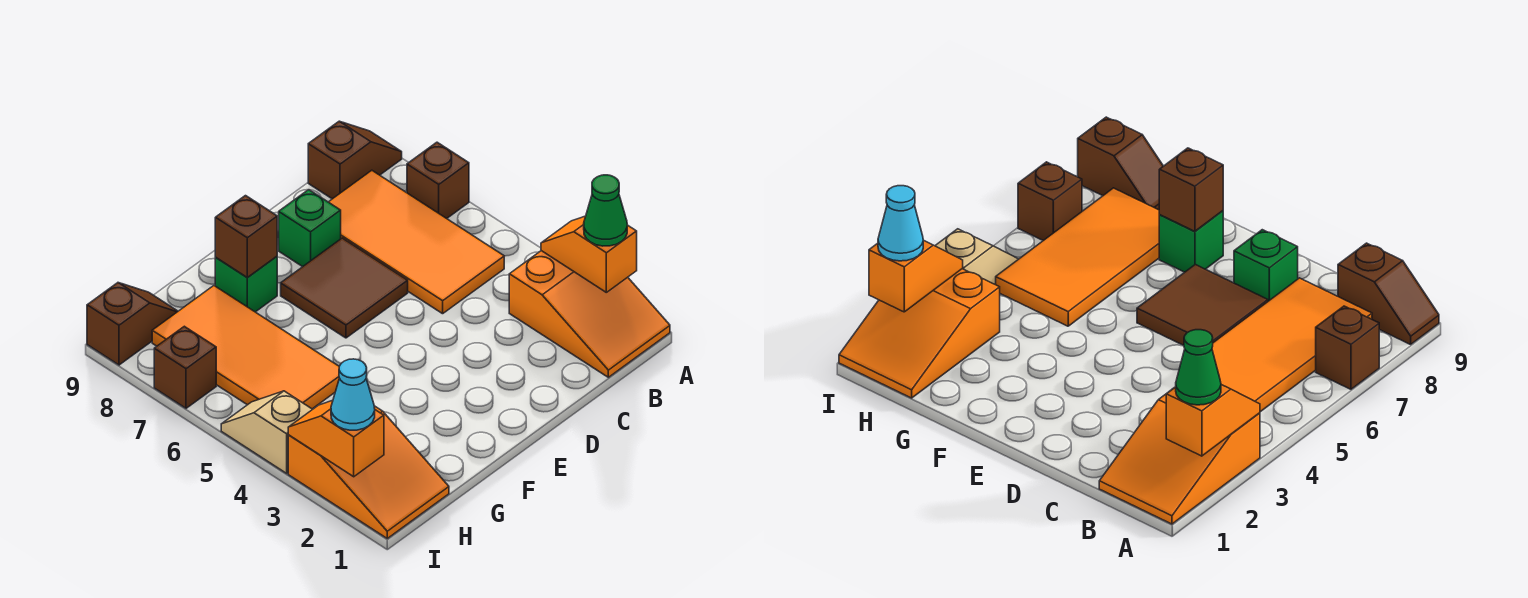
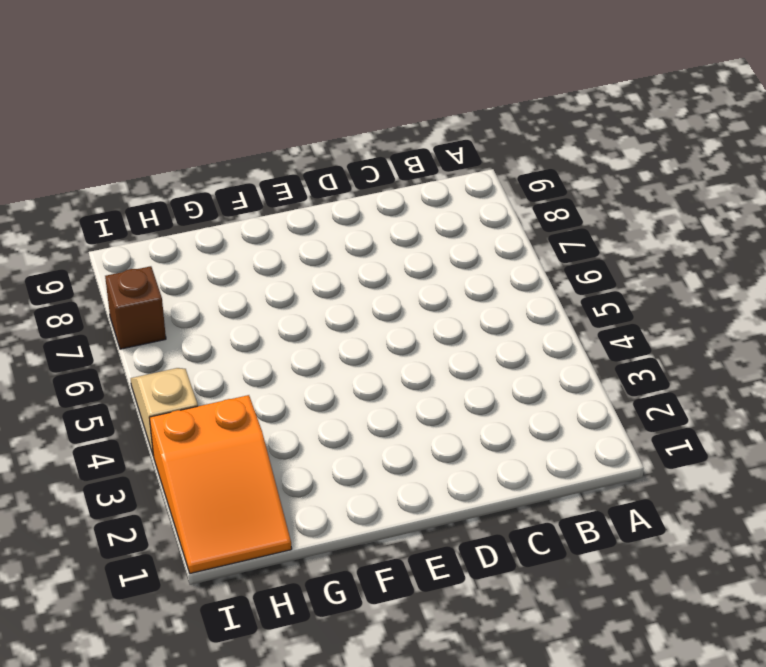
none -> orange 2x3 slope [509,251,670,377]
none -> brown 1x1 brick [407,142,469,219]
none -> brown 1x2 slope [308,121,402,199]

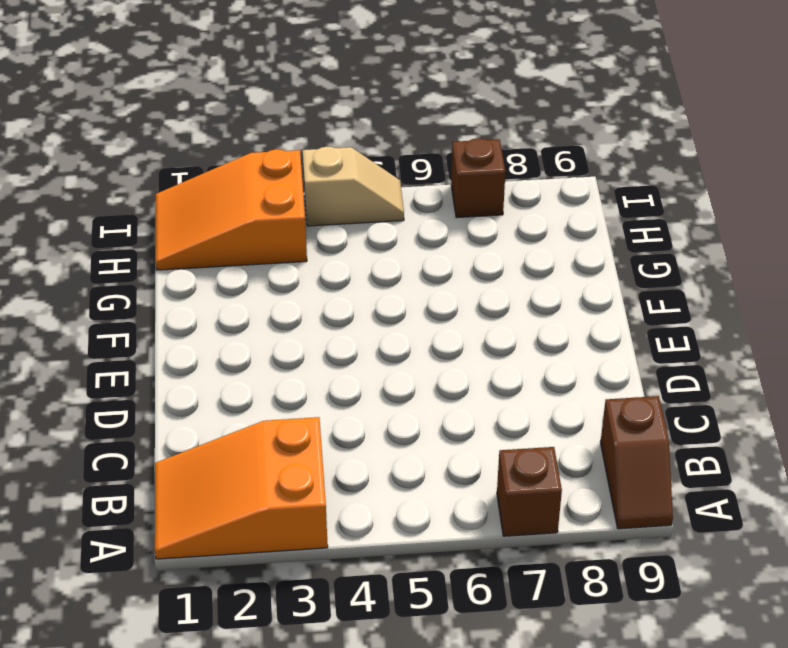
none -> orange 2x4 tile [329,170,504,314]
none -> brown 2x2 tile [281,238,408,338]
none -> green 1x1 brick [279,190,341,267]

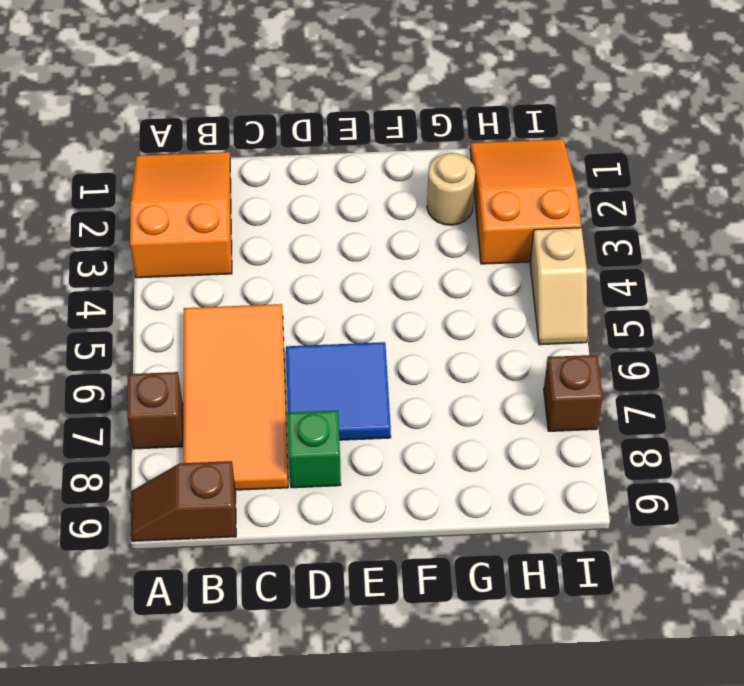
blue 2x2 tile [286,342,391,440] -> brown 2x2 tile [281,238,408,338]
tan 1x1 round brick [427,153,475,225] -> none
none -> green 1x1 brick [215,256,277,312]
none -> orange 2x4 tile [152,286,339,409]
none -> brown 1x2 slope [87,283,178,365]

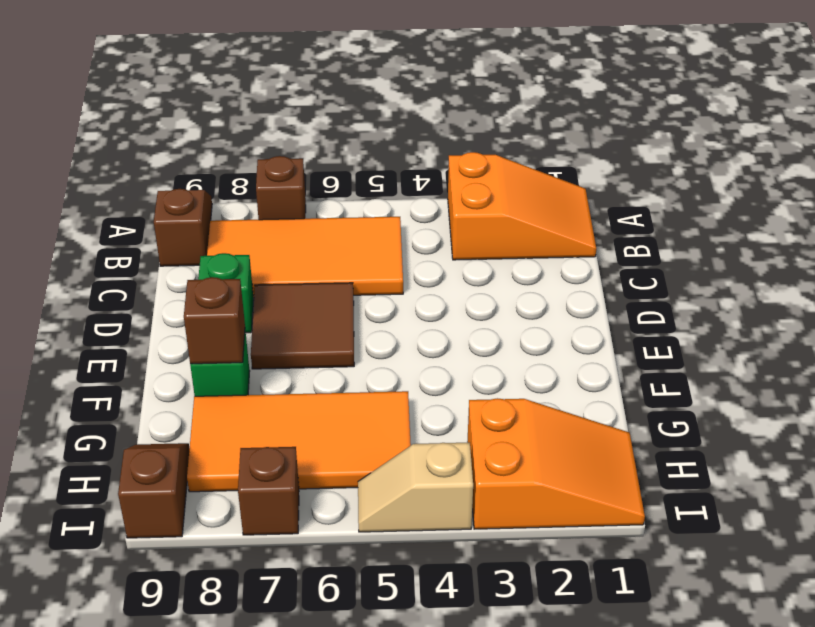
none -> orange 1x2 slope [541,216,637,292]
none -> orange 1x2 slope [288,400,384,477]
none -> green 1x1 cone [584,175,627,246]

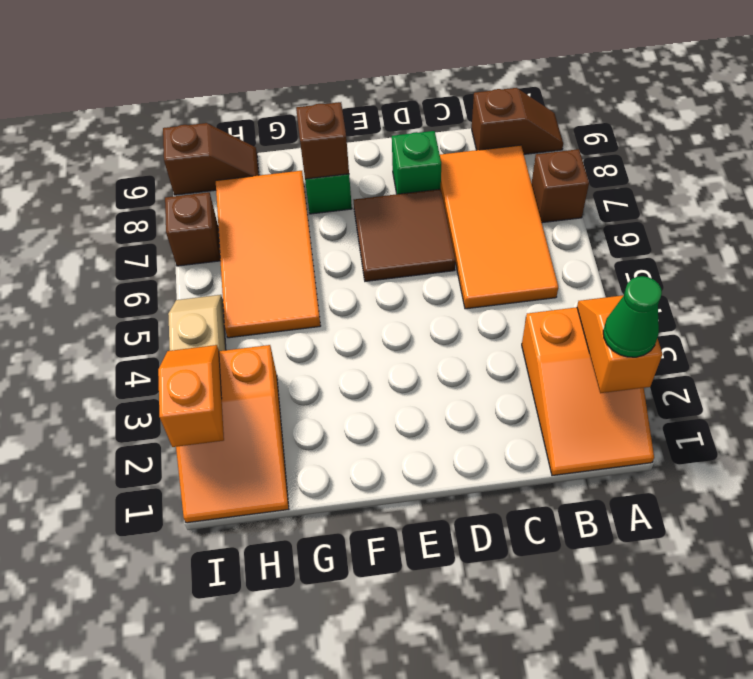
none -> cyan 1x1 cone [331,359,375,430]

